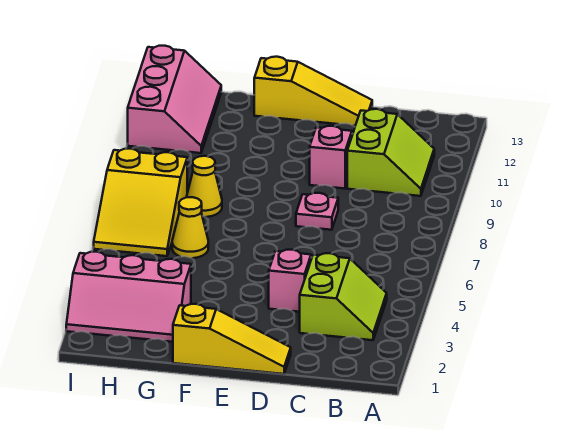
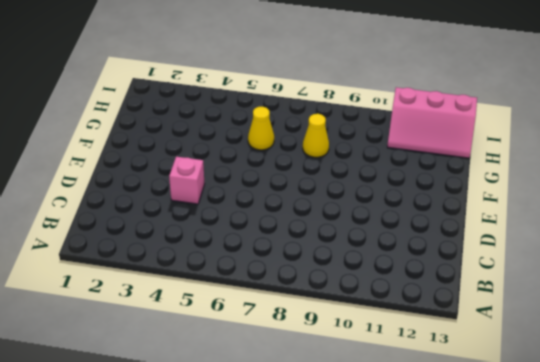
none -> lime 2x2 slope [300,253,387,340]
none -> lime 2x2 slope [347,109,434,196]
none -> yellow 1x3 slope [173,304,291,374]

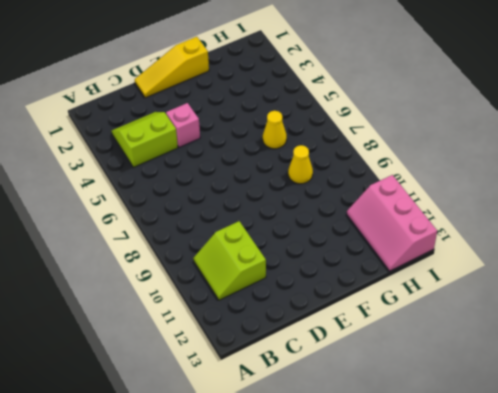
lime 2x2 slope [112,112,178,167] -> lime 2x2 slope turned to [300,253,387,340]
none -> pink 1x1 plate [296,193,338,230]
none -> pink 1x1 brick [310,126,352,189]
none -> yellow 1x3 slope [254,57,372,126]

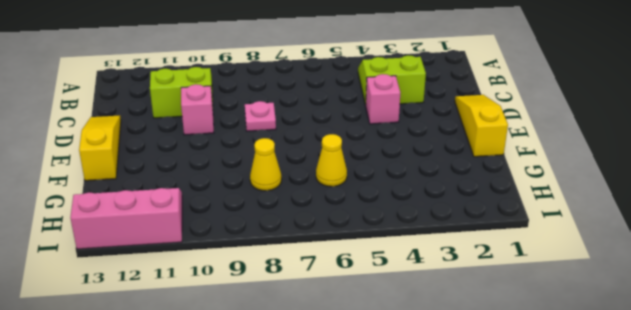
none -> pink 2x3 slope [66,252,191,342]
none -> yellow 2x3 slope [94,149,187,256]

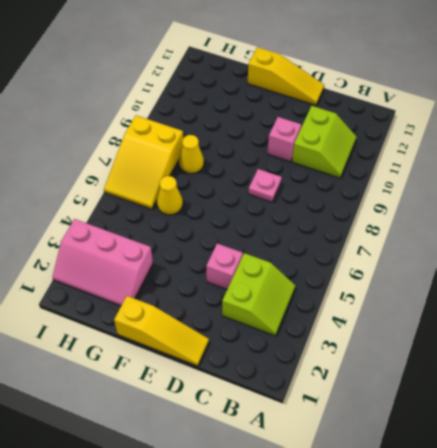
none -> pink 2x3 slope [128,46,221,153]

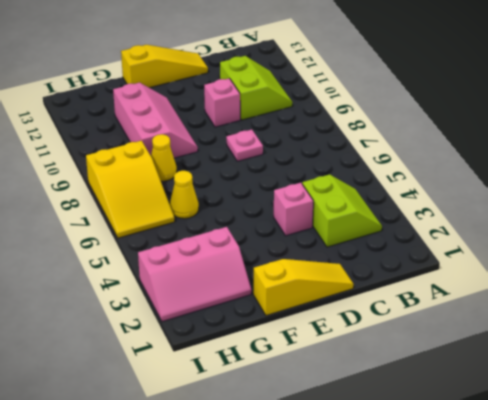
pink 2x3 slope [113,83,198,158] -> pink 2x3 slope moved to [128,46,221,153]

